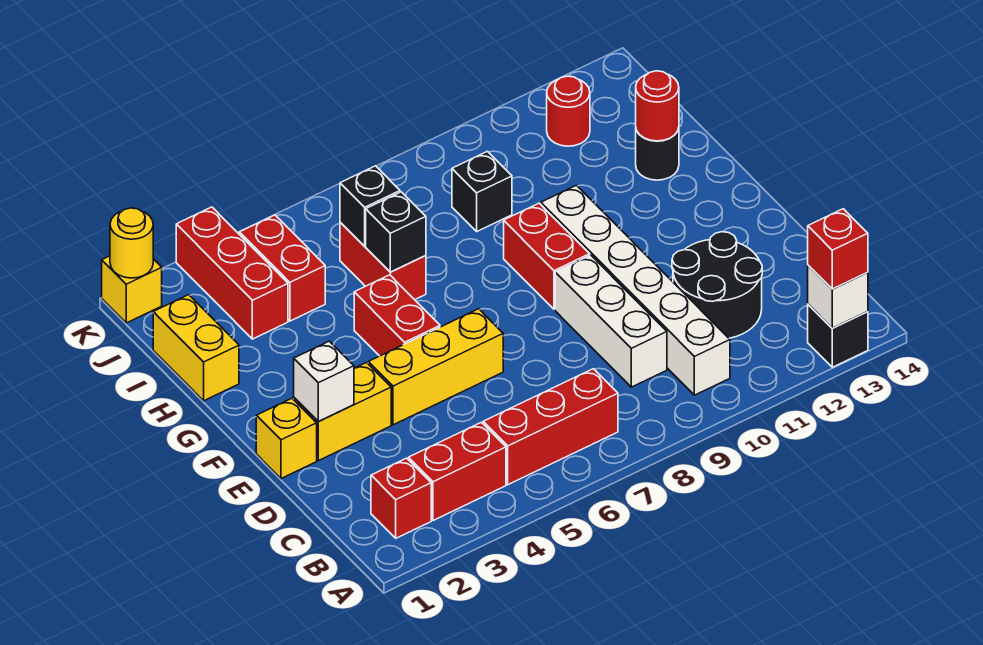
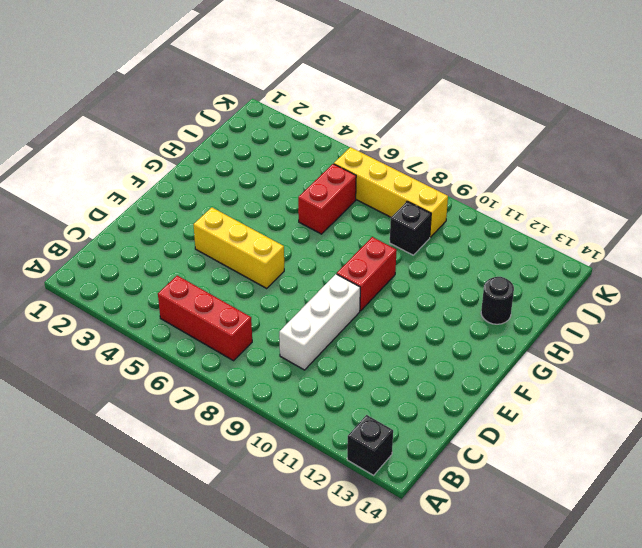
yellow 1x4 brick [334,147,448,237] -> none
none -> red 1x1 brick [371,458,431,538]
none -> red 1x2 brick [409,422,506,520]
none -> white 1x6 brick [541,185,730,395]

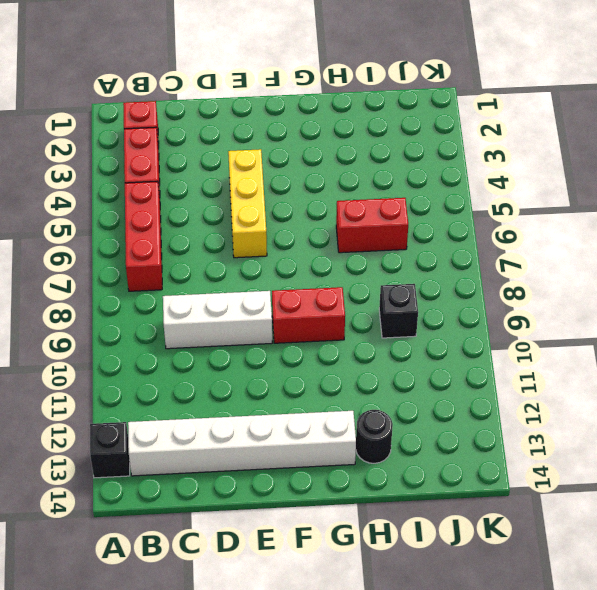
white 1x6 brick [128,411,356,476] -> white 1x6 brick moved to [541,185,730,395]
none -> black 2x2 round brick [672,232,762,338]
none -> yellow 1x1 brick [256,398,317,479]
none -> yellow 1x2 brick [294,363,391,461]

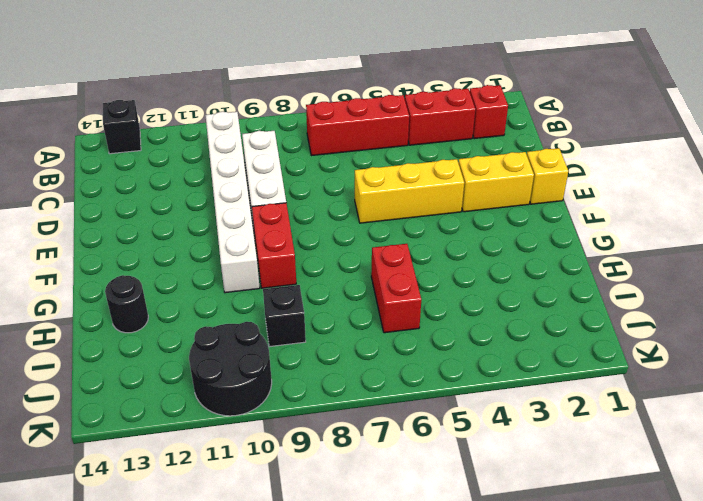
black 2x2 round brick [189,322,272,416] -> black 2x2 round brick moved to [672,232,762,338]
none -> red 1x2 brick [354,275,440,356]
none -> yellow 1x2 brick [153,295,239,401]
none -> red 1x3 brick [176,207,288,339]

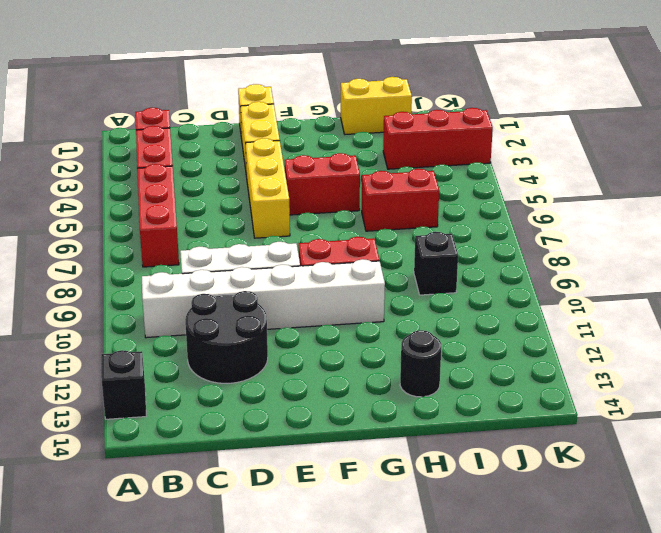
none -> red 1x2 brick [239,215,325,321]
none -> red 1x1 round brick [547,76,590,146]
none -> yellow 1x1 brick [102,256,162,323]

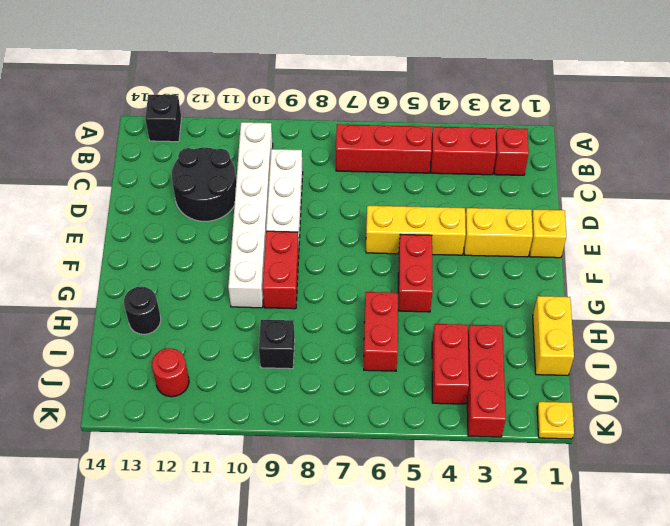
yellow 1x1 plate [537,402,574,439] -> yellow 1x1 brick [102,256,162,323]
none -> white 1x1 brick [808,265,868,328]
none -> white 1x1 brick [294,341,354,421]
none -> black 1x1 brick [366,192,426,272]

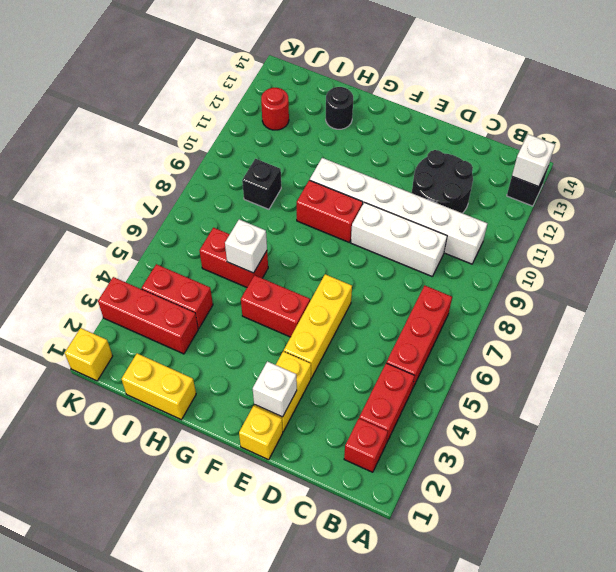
white 1x1 brick [225,219,267,273] -> black 1x1 brick [366,192,426,272]
none -> red 1x1 round brick [636,71,679,141]
none -> black 1x1 brick [340,166,400,246]
none -> yellow 1x1 round brick [110,208,153,278]

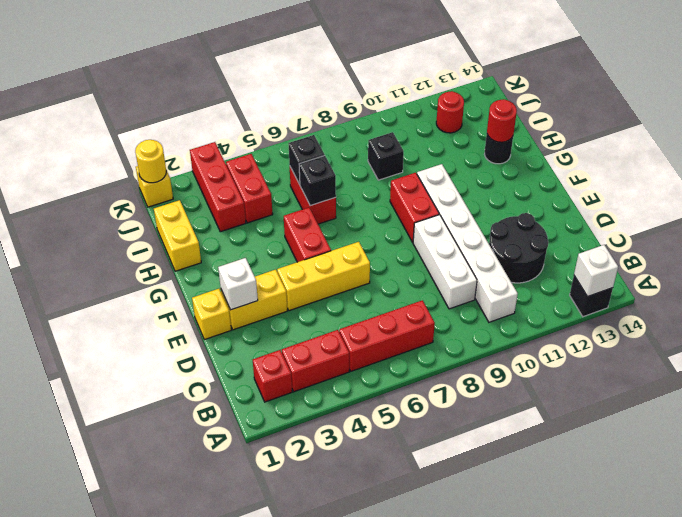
none -> red 1x1 brick [808,209,868,289]

